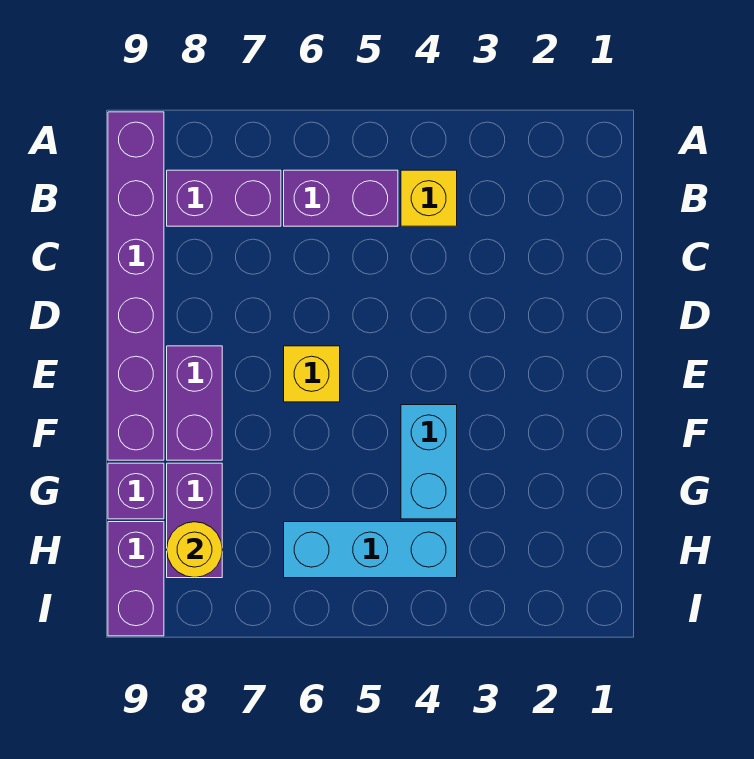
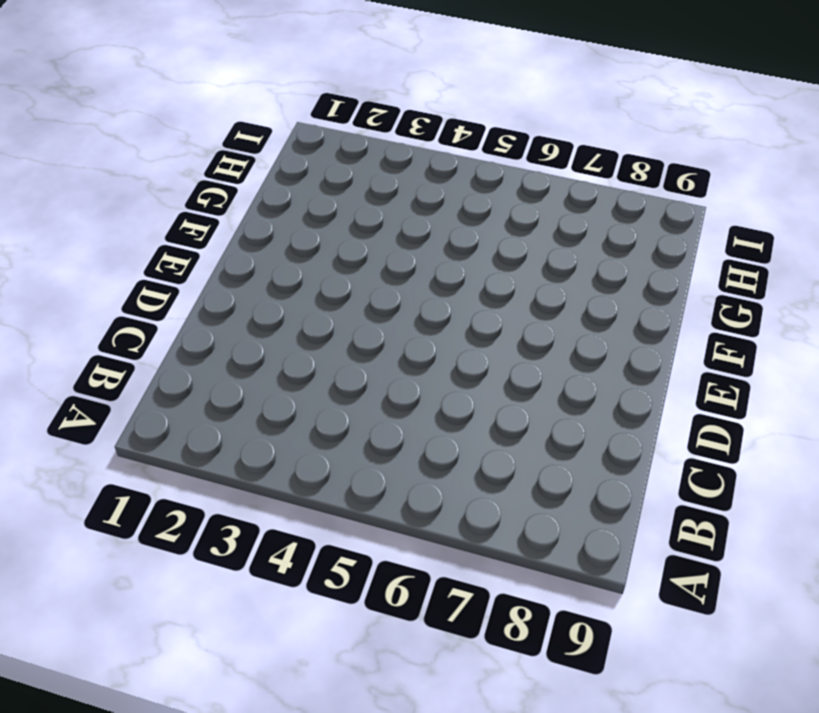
none -> purple 1x6 brick [108,112,164,460]
none -> yellow 1x1 brick [401,170,457,226]
none -> purple 1x2 brick [284,170,398,226]

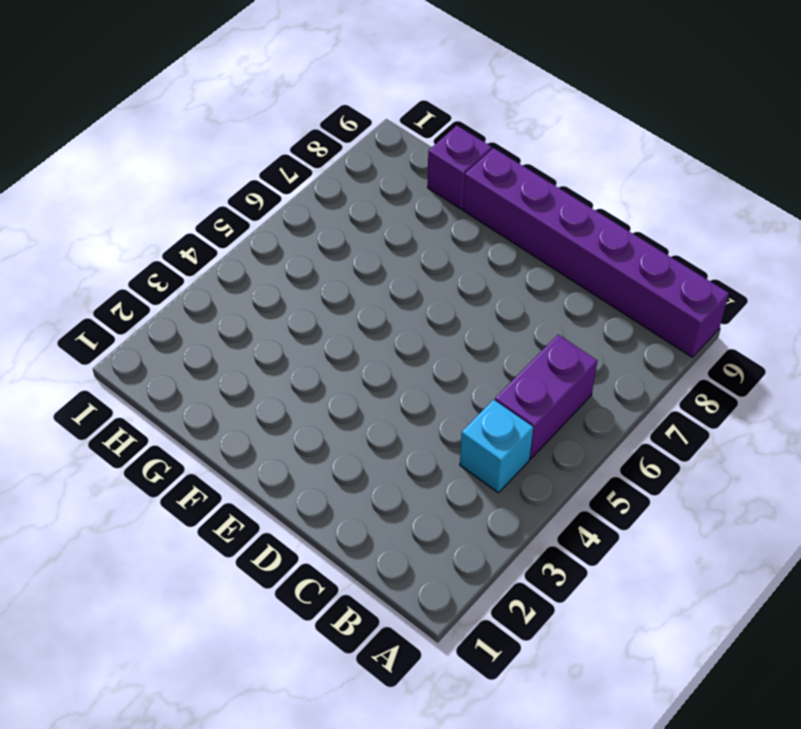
cyan 1x1 brick [460,400,533,493] -> yellow 1x1 brick [401,170,457,226]
none -> purple 1x2 brick [167,170,281,226]
none -> yellow 1x1 brick [284,346,340,402]
none -> purple 1x2 brick [167,346,222,460]

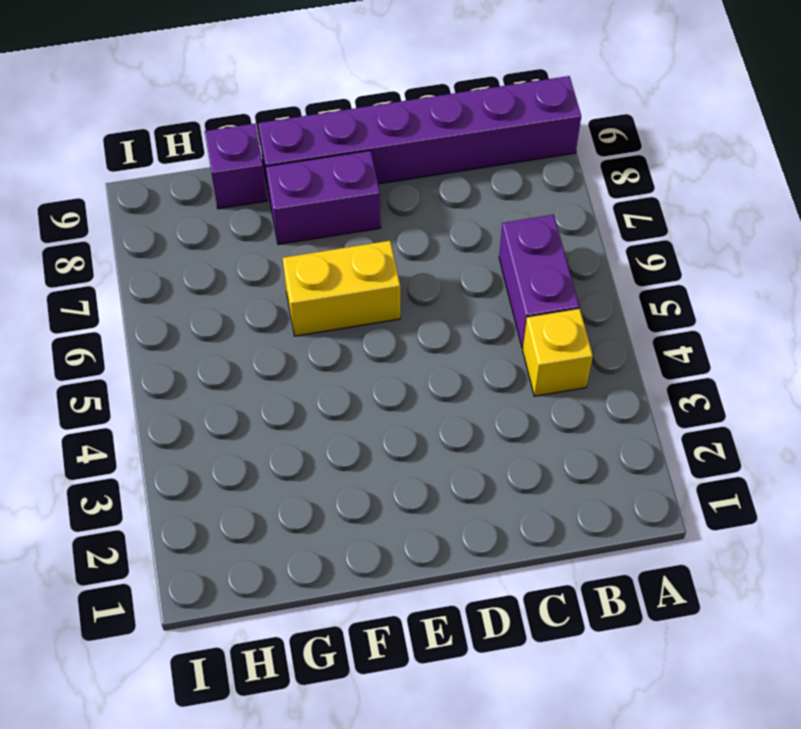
yellow 1x2 brick [283,241,400,336] -> yellow 1x1 brick [284,346,340,402]
none -> purple 1x2 brick [167,170,281,226]
none -> cyan 1x2 brick [401,405,457,519]
none -> purple 1x2 brick [167,463,222,578]

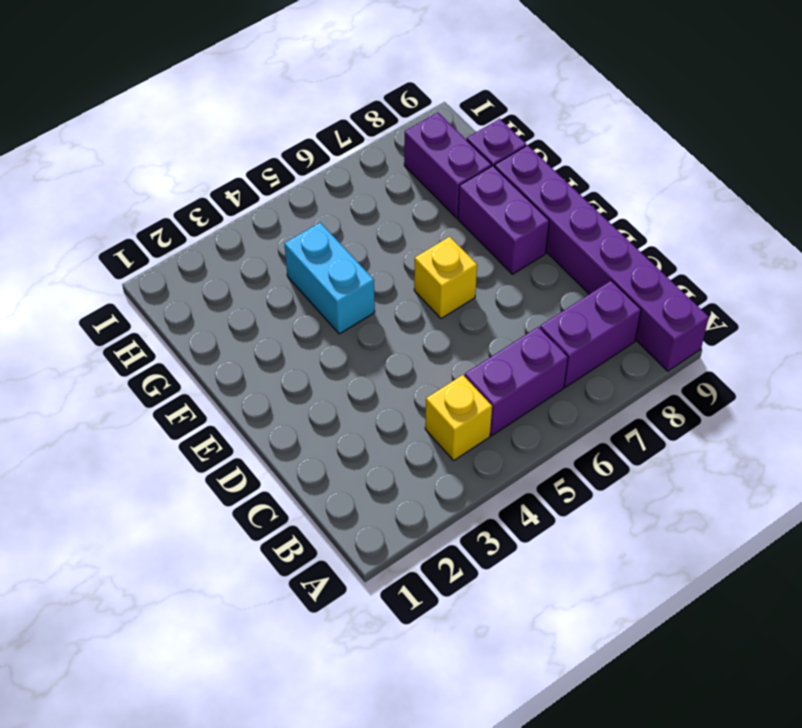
none -> cyan 1x3 brick [284,522,457,578]
none -> purple 1x2 brick [108,522,164,636]
none -> yellow 1x1 round brick [167,522,222,578]

